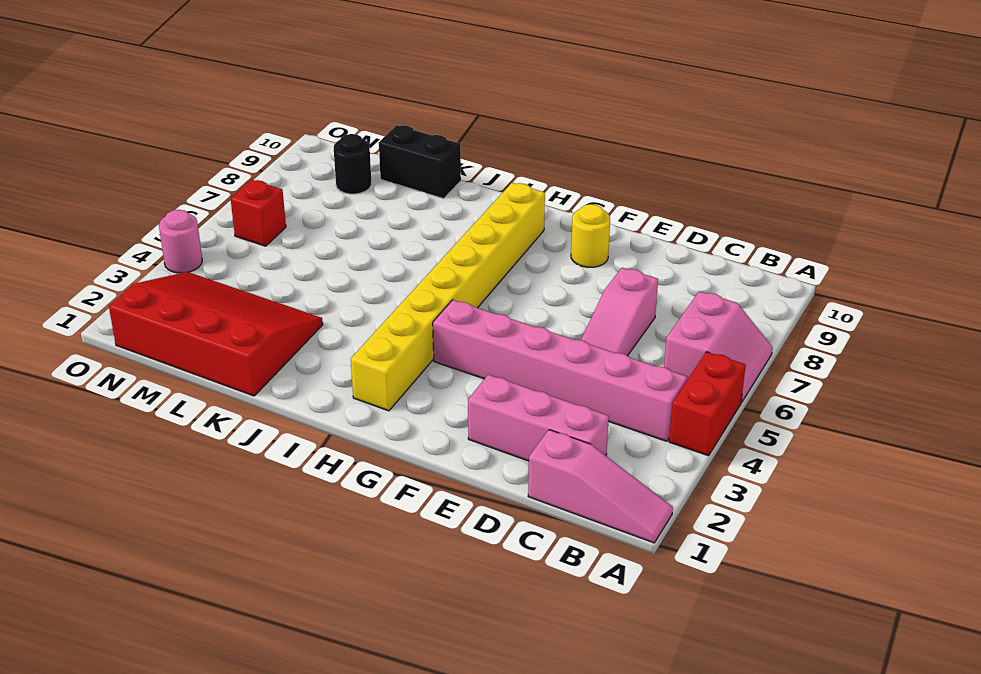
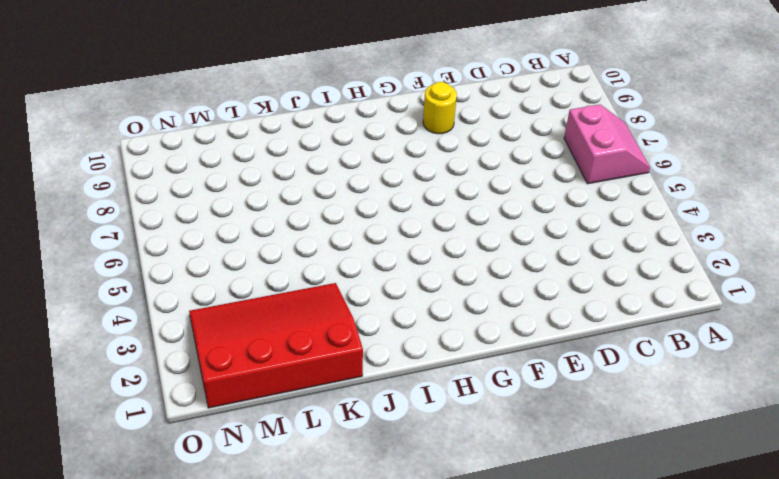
none -> pink 1x3 slope [528,430,673,543]
none -> red 1x2 brick [669,352,746,456]
none -> pink 1x6 brick [433,300,687,441]

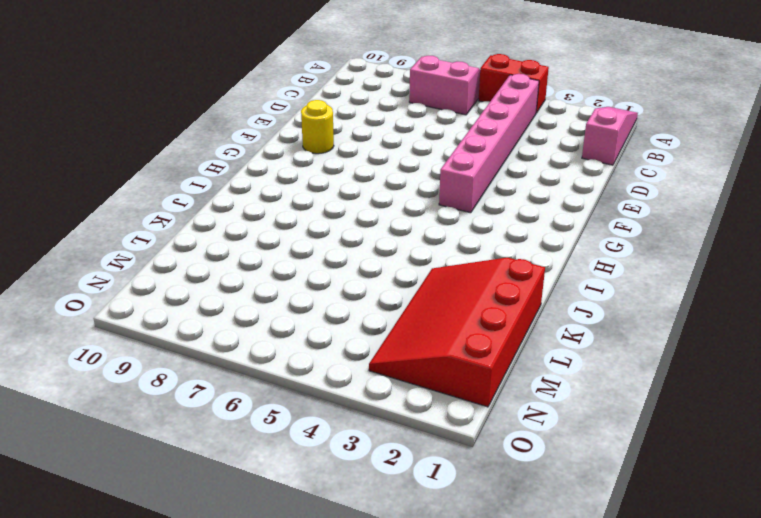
none -> pink 1x3 brick [468,375,609,461]
none -> pink 1x3 slope [581,268,658,356]
none -> yellow 1x8 brick [351,183,545,411]

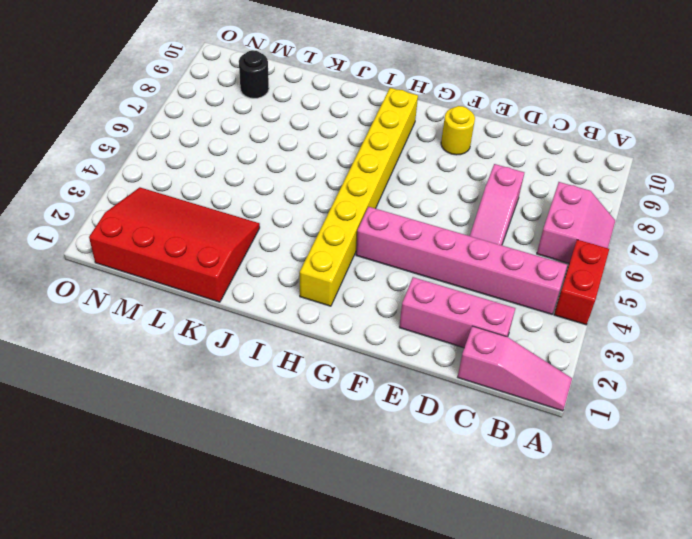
none -> black 1x2 brick [379,125,461,198]
none -> red 1x1 brick [231,180,286,246]
none -> pink 1x1 round brick [159,210,202,273]

